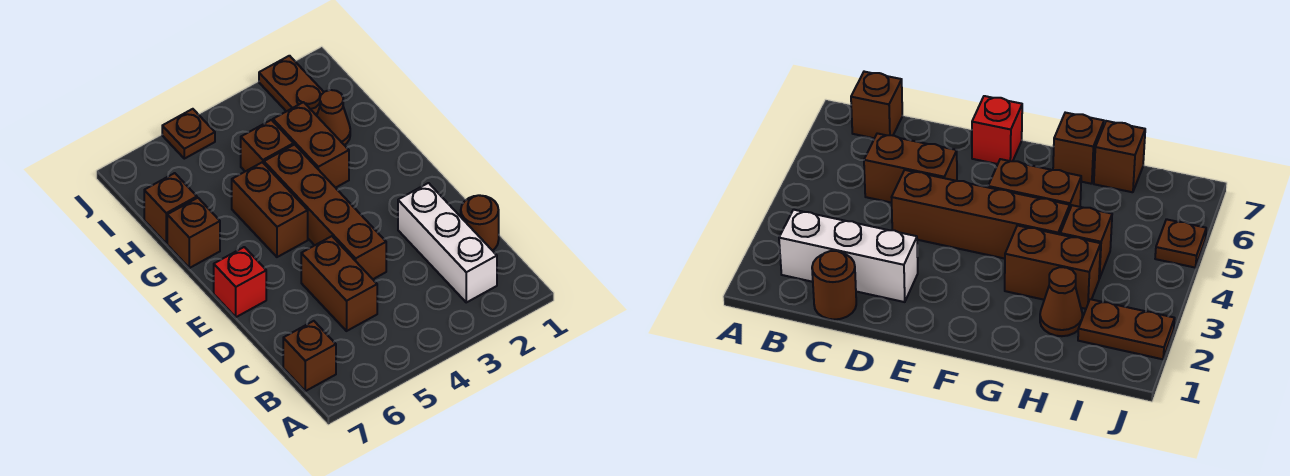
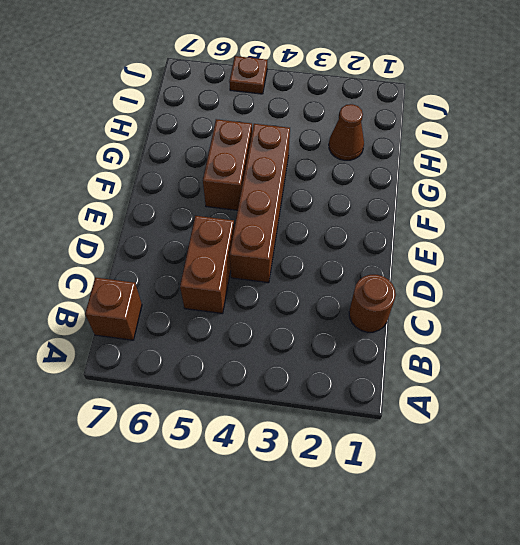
none -> white 1x3 brick [398,183,497,302]
none -> red 1x1 brick [214,247,266,317]
none -> brown 1x2 brick [273,102,349,188]

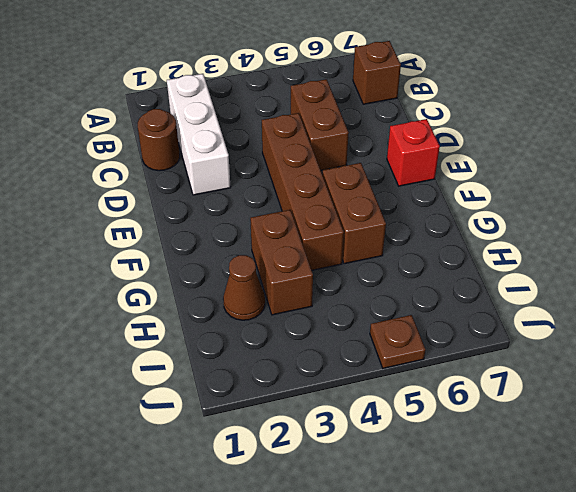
none -> brown 1x1 brick [167,198,220,268]
none -> brown 1x1 brick [241,120,294,171]
none -> brown 1x1 brick [144,173,197,243]

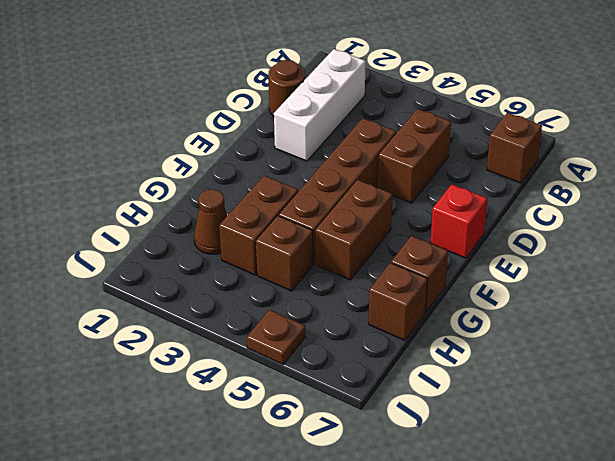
none -> brown 1x2 plate [259,56,324,116]

